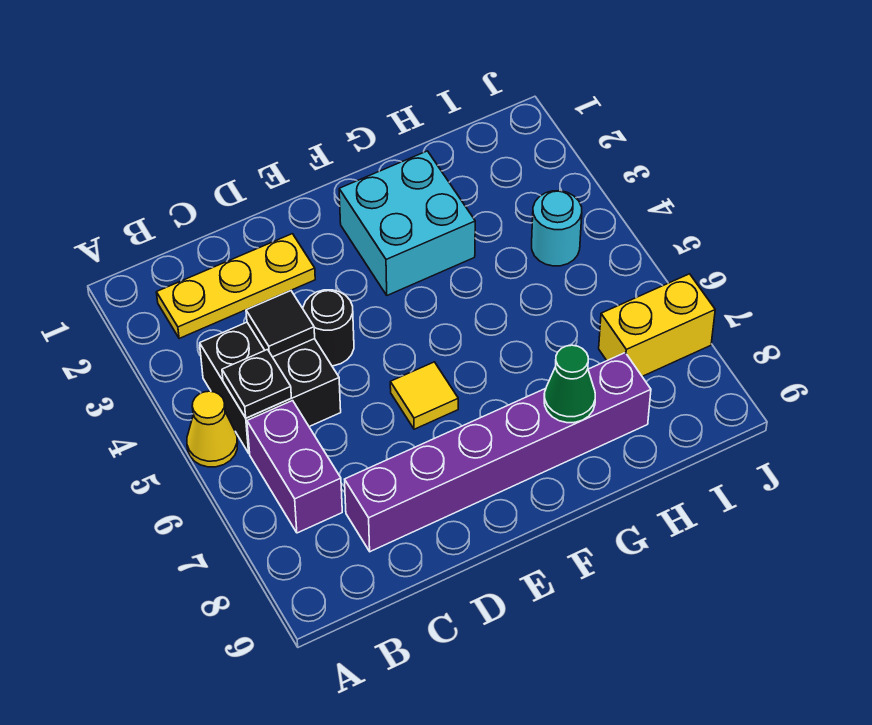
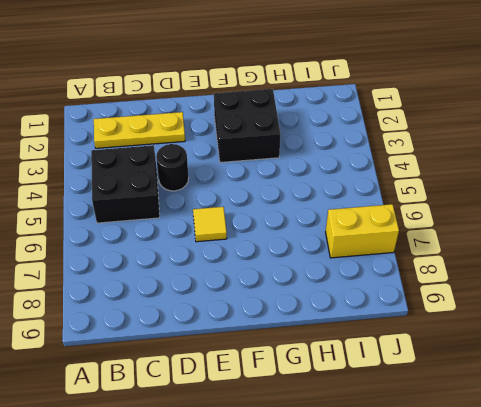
black 2x2 brick [214,89,281,163] -> cyan 2x2 brick [339,151,475,295]
none -> yellow 1x1 cone [187,391,238,467]
none -> purple 1x2 brick [247,401,342,533]
none -> purple 1x6 brick [345,353,651,552]

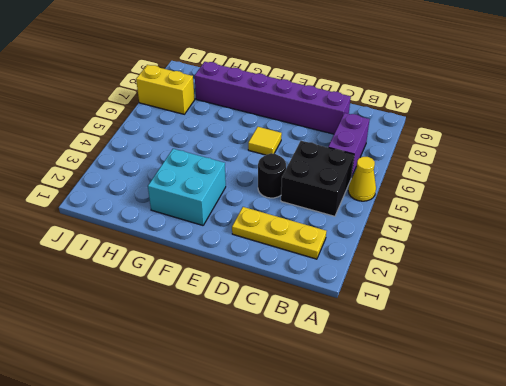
none -> cyan 1x1 round brick [532,191,582,266]
none -> black 1x1 plate [222,350,291,418]
none -> black 1x1 tile [246,291,315,357]

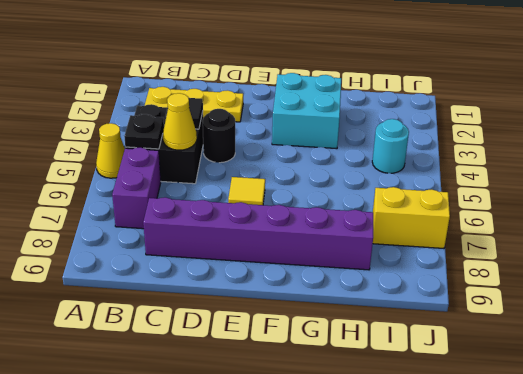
yellow 1x1 cone [163,93,197,150] -> none
none -> green 1x1 cone [544,345,595,423]

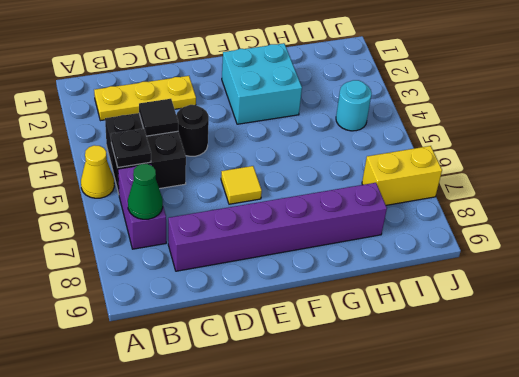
green 1x1 cone [128,164,163,219] -> green 1x1 cone moved to [544,345,595,423]

